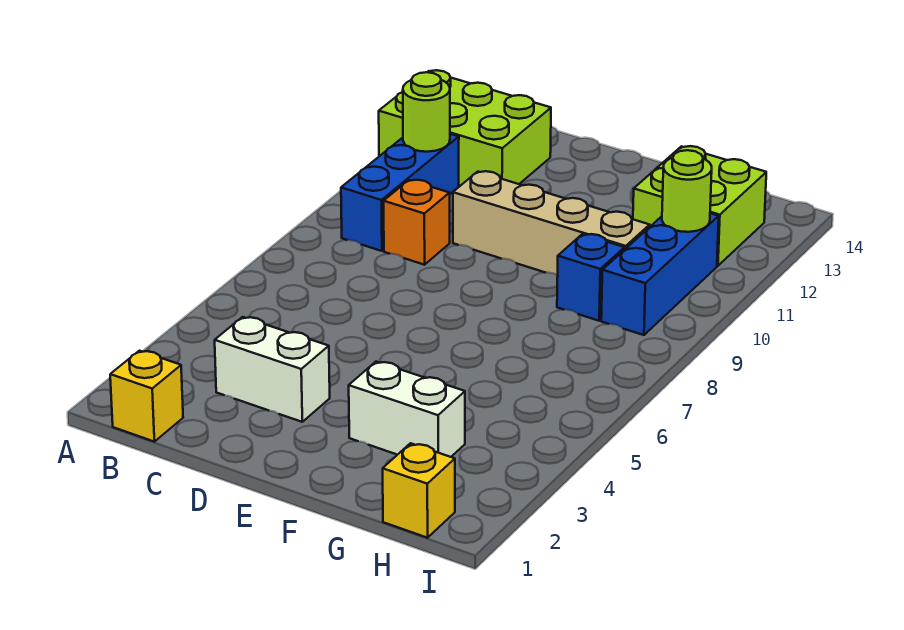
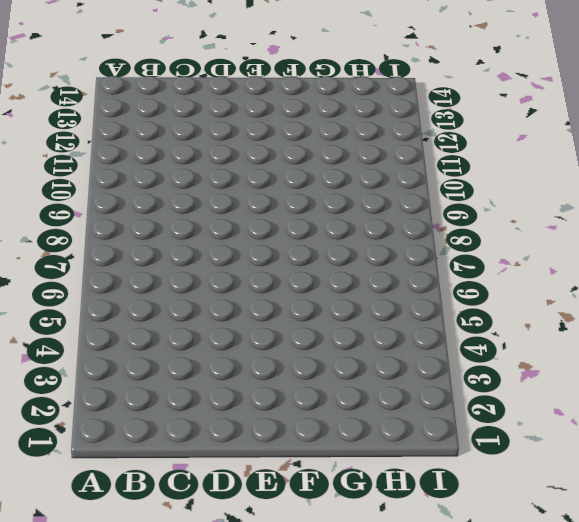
none -> lime 2x3 brick [379,70,551,186]
none -> yellow 1x1 brick [110,351,183,442]
none -> blue 1x3 brick [341,134,459,251]

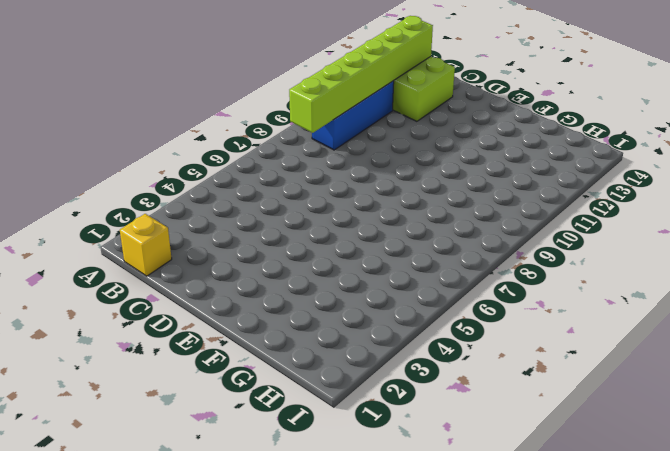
lime 1x6 brick [289,16,433,133] -> lime 1x1 round brick [403,72,450,152]
none -> white 1x2 brick [215,317,330,422]
none -> orange 1x1 brick [384,180,450,265]
none -> tan 1x4 brick [453,171,650,275]

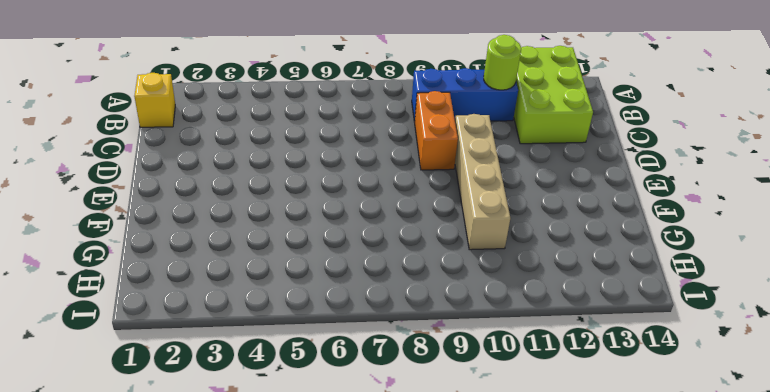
orange 1x2 brick [415,91,458,170] -> orange 1x1 brick [384,180,450,265]
none -> white 1x2 brick [215,317,330,422]
none -> white 1x2 brick [349,362,465,457]
none -> blue 1x1 brick [557,234,625,321]

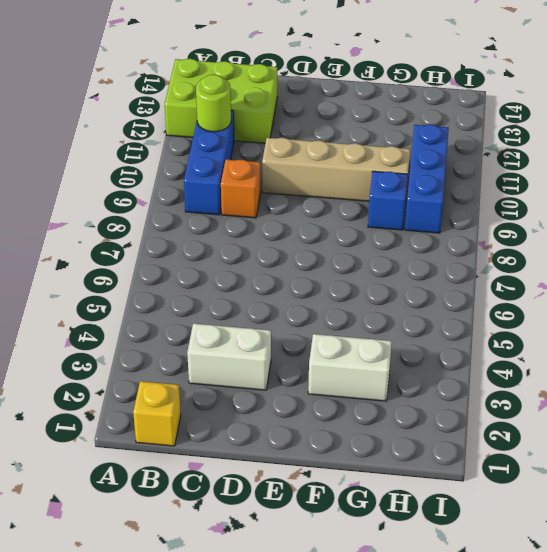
none -> lime 2x2 brick [633,146,766,266]
none -> yellow 1x1 brick [383,443,455,538]
none -> lime 1x1 round brick [662,150,712,232]

